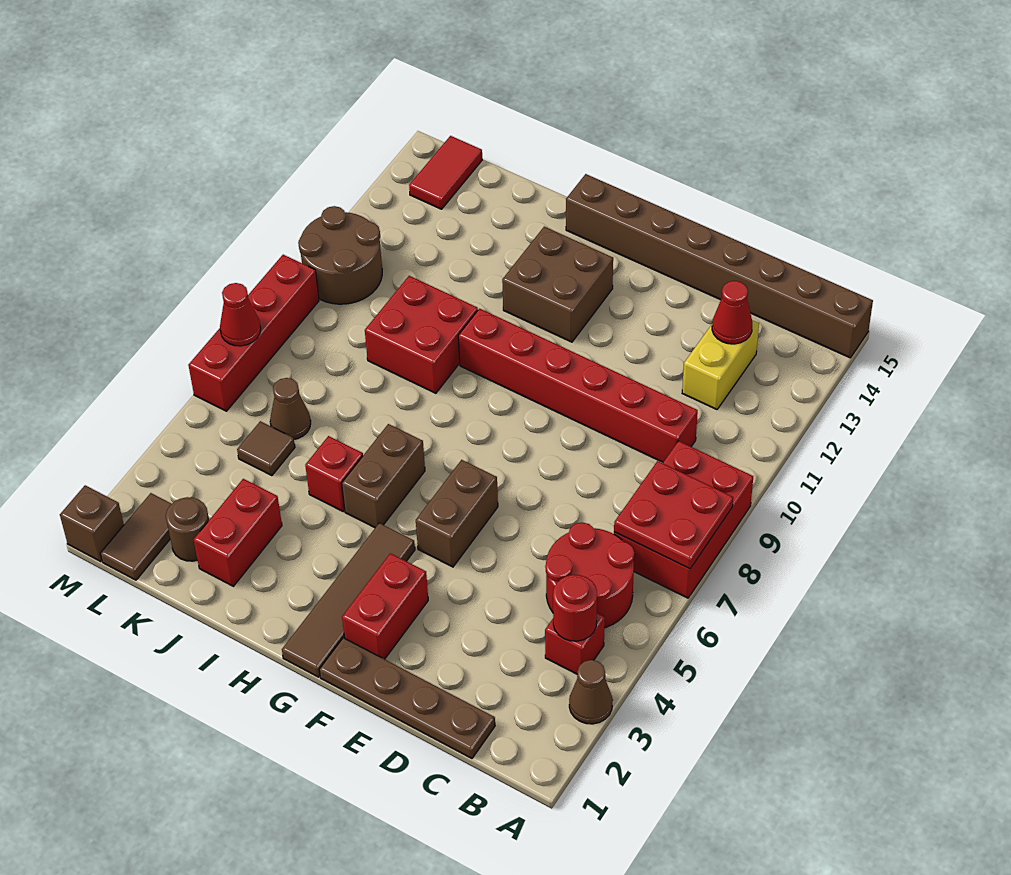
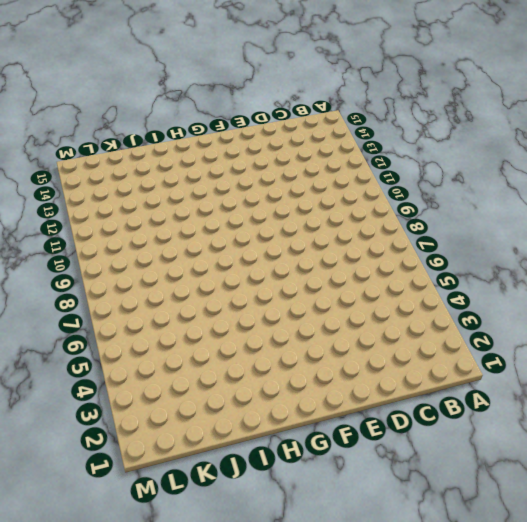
none -> brown 1x1 cone [569,660,613,724]
none -> red 2x3 brick [614,441,753,598]
none -> brown 1x8 brick [566,174,873,358]

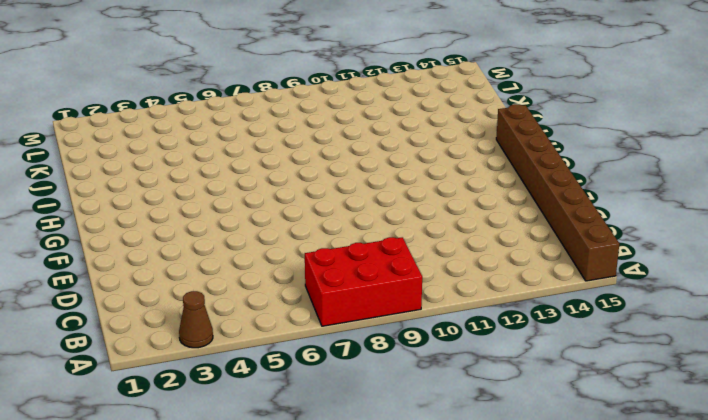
none -> red 1x1 brick [545,613,605,674]
none -> red 2x2 round brick [545,522,634,628]
none -> brown 1x4 plate [319,638,495,758]

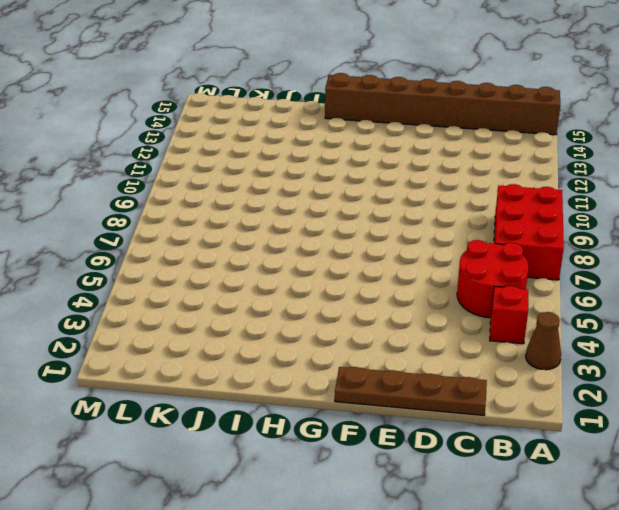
none -> red 1x6 brick [458,309,698,462]
none -> yellow 1x2 brick [682,320,759,409]
none -> red 1x2 brick [342,553,428,659]

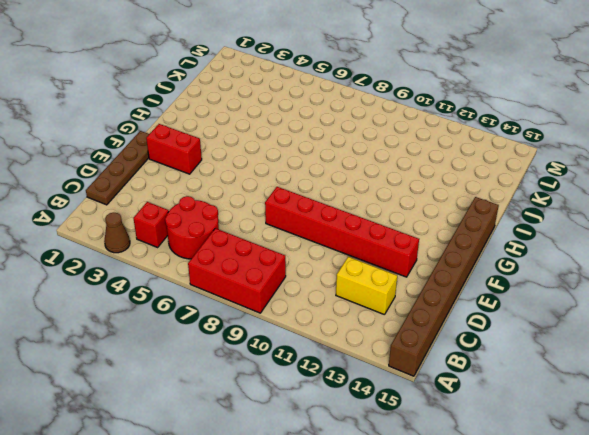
red 1x6 brick [265,187,419,277] -> red 1x6 brick turned to [458,309,698,462]
none -> brown 1x2 brick [416,460,498,567]
none -> brown 1x4 tile [282,523,415,677]
none -> brown 2x2 brick [502,227,613,342]

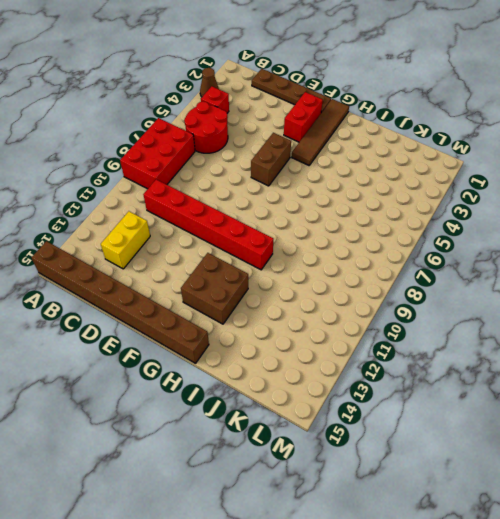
none -> brown 1x2 brick [342,424,425,528]
none -> red 1x1 brick [305,436,363,511]
none -> red 2x2 brick [365,276,478,393]

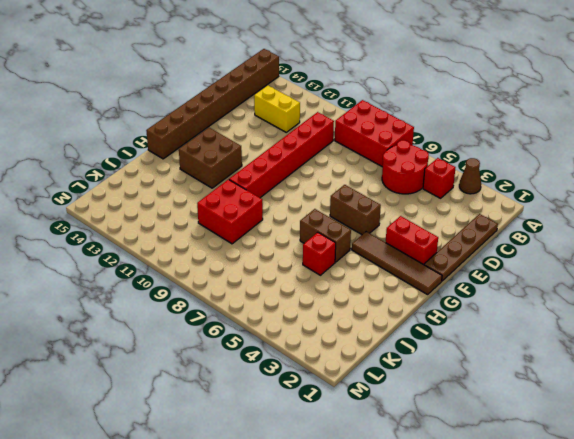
none -> red 1x2 brick [194,479,282,586]
none -> brown 1x1 round brick [166,497,209,561]
none -> brown 1x1 tile [237,421,295,476]

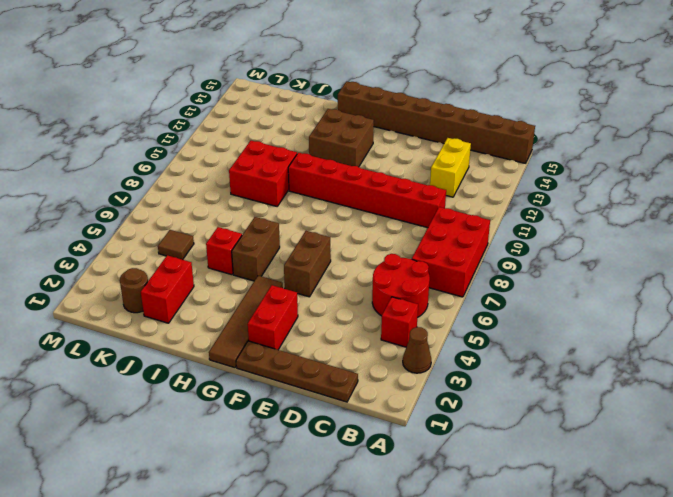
none -> brown 1x1 cone [270,378,311,439]
none -> brown 1x2 tile [100,493,171,580]
none -> brown 2x2 round brick [298,206,382,304]

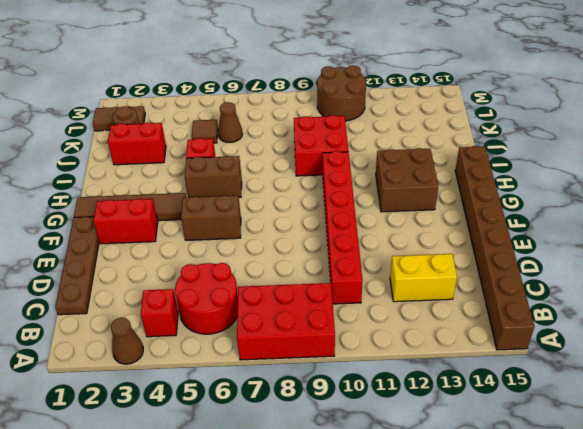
none -> red 1x2 tile [409,136,482,209]
none -> brown 1x1 brick [60,485,124,561]
none -> red 1x4 brick [188,255,319,411]

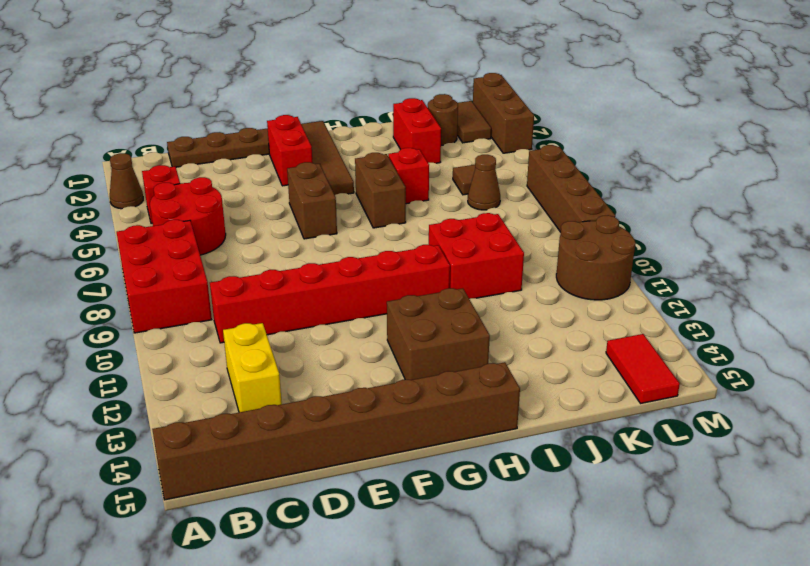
brown 1x3 brick [473,73,534,153] -> brown 1x1 brick [60,485,124,561]
brown 1x4 brick [527,145,615,232] -> red 1x4 brick [188,255,319,411]
none -> red 2x2 plate [614,461,733,569]
none -> red 1x1 round brick [553,575,597,641]
none -> red 1x1 cone [712,281,752,344]

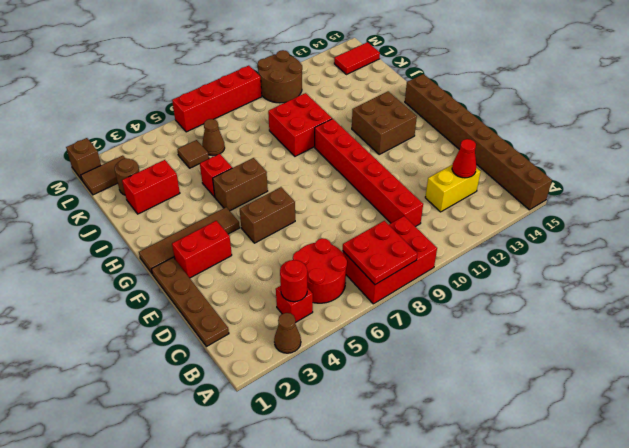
none -> red 1x1 cone [220,283,261,346]

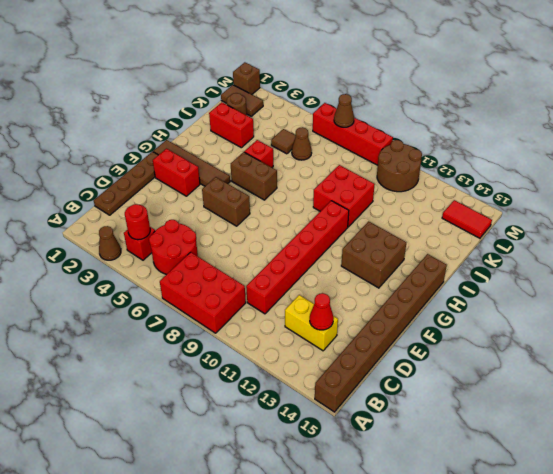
brown 1x1 cone [334,94,354,127] -> red 1x1 cone [220,283,261,346]
none -> red 2x2 plate [614,461,733,569]

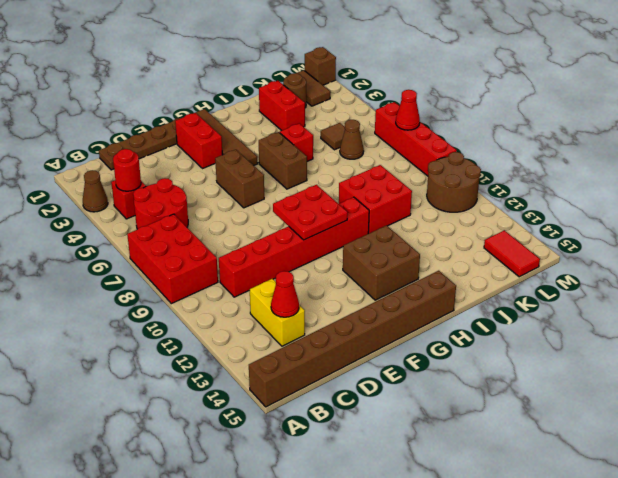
red 2x2 plate [273,185,348,240] -> red 2x2 plate moved to [614,461,733,569]

